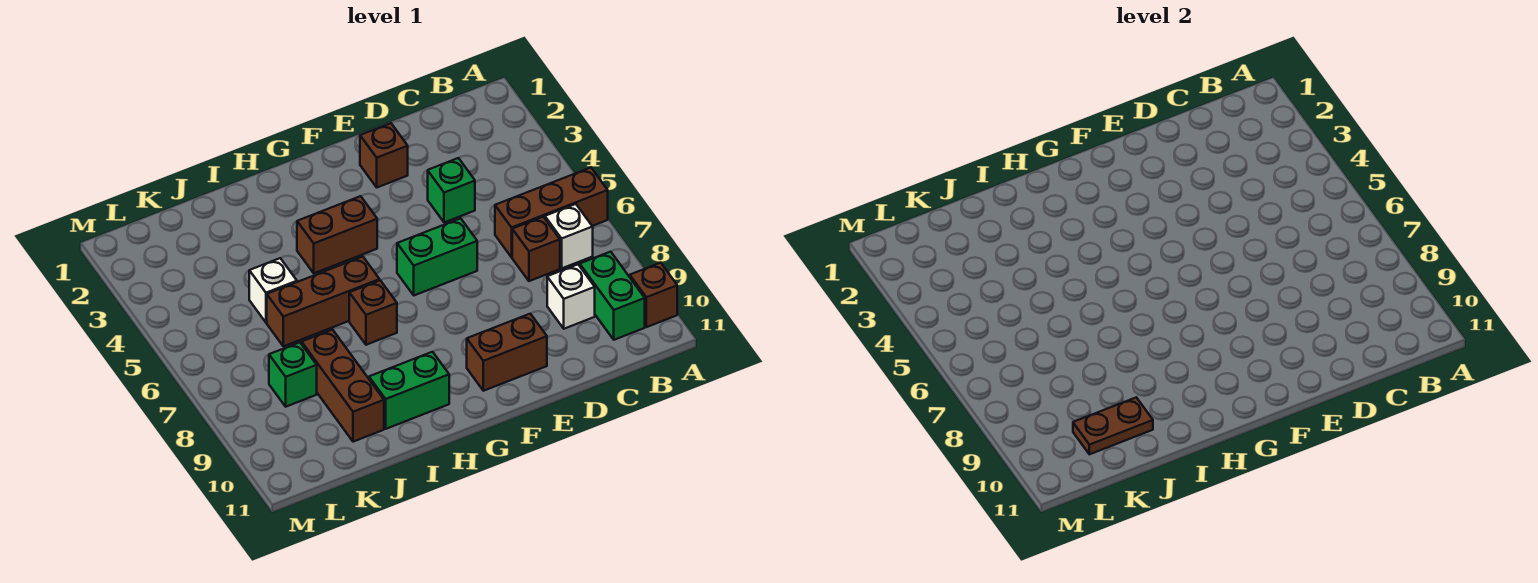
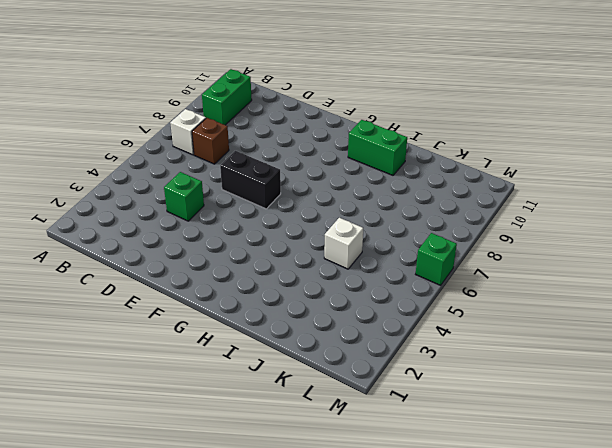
black 1x2 brick [220,151,281,209] -> green 1x2 brick [397,218,477,295]
green 1x1 brick [416,233,457,285] -> green 1x1 brick moved to [269,342,317,407]
none -> brown 1x3 brick [495,168,608,257]
none -> brown 1x1 brick [630,263,677,327]
none -> white 1x1 brick [547,265,595,329]

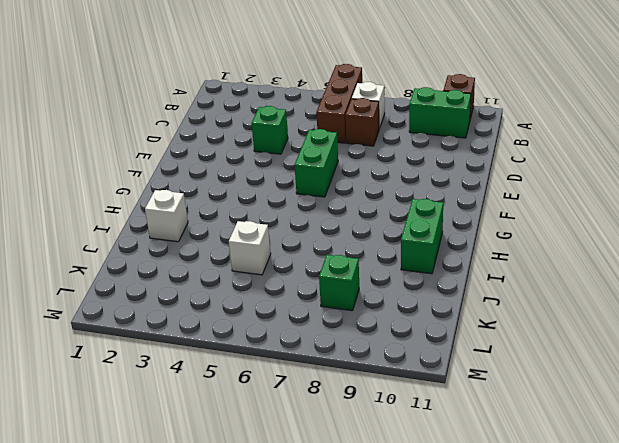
white 1x1 brick [145,190,188,242] -> white 1x1 brick moved to [547,265,595,329]
none -> brown 1x1 brick [360,123,408,187]
none -> brown 1x2 brick [467,314,547,391]
none -> brown 1x2 brick [297,196,377,273]

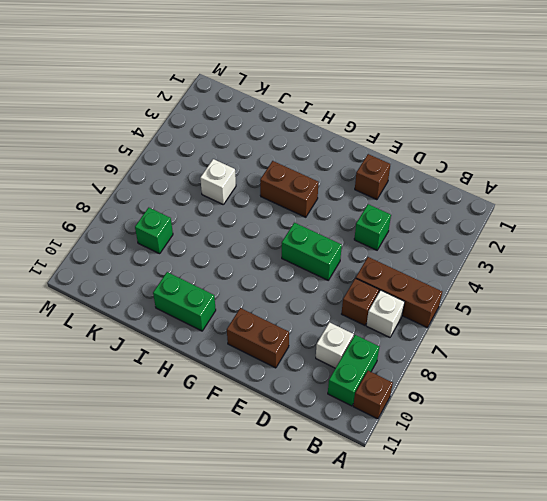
none -> brown 1x3 brick [267,257,380,346]
none -> brown 1x1 brick [349,280,397,345]
none -> brown 1x3 brick [302,330,384,442]

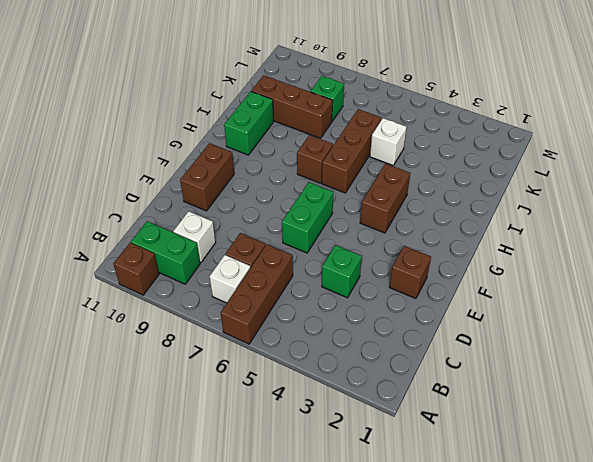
none -> brown 1x2 plate [1073,397,1153,454]

